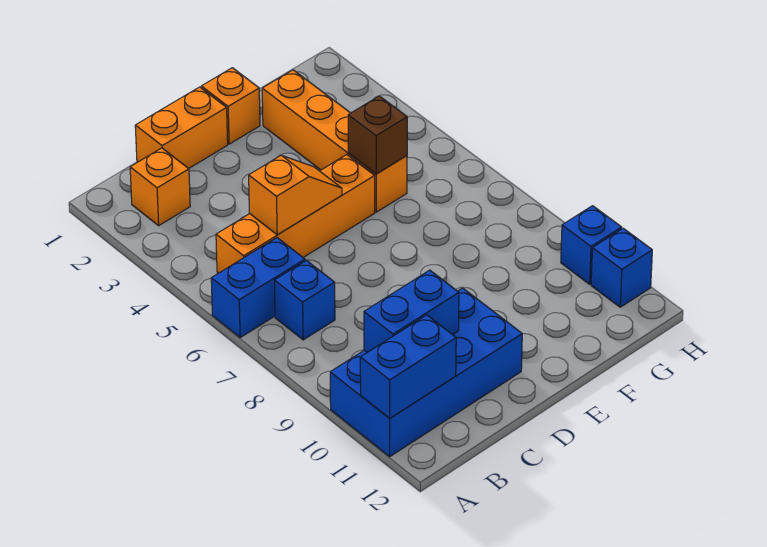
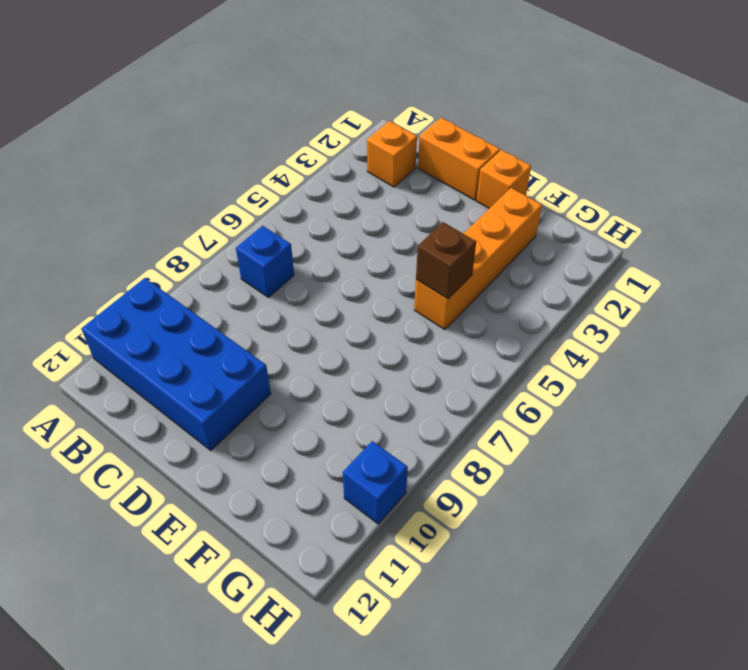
none -> blue 1x2 brick [211,238,305,337]
none -> orange 1x4 brick [216,155,375,273]
none -> blue 1x1 brick [591,228,652,307]

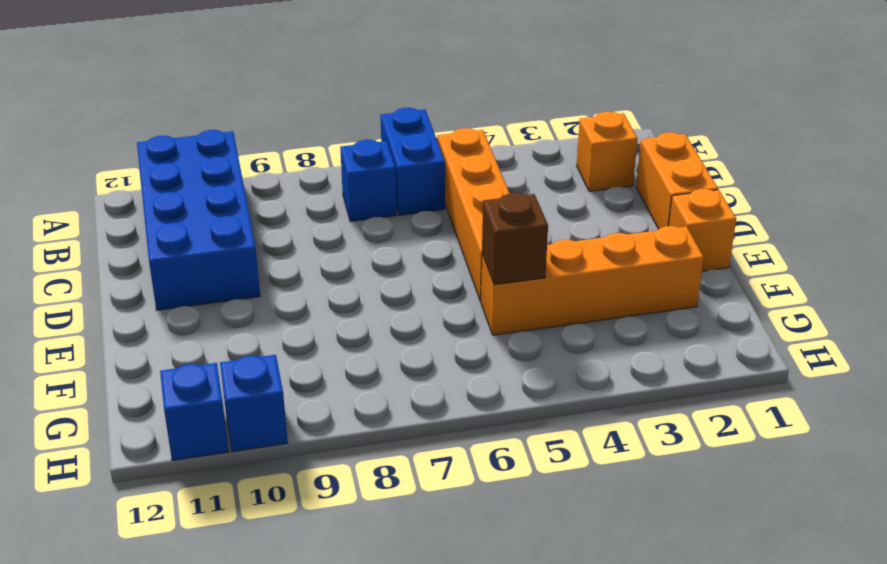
none -> blue 1x2 brick [360,315,456,418]
none -> blue 1x2 brick [364,270,459,352]
none -> orange 1x2 slope [249,155,342,235]

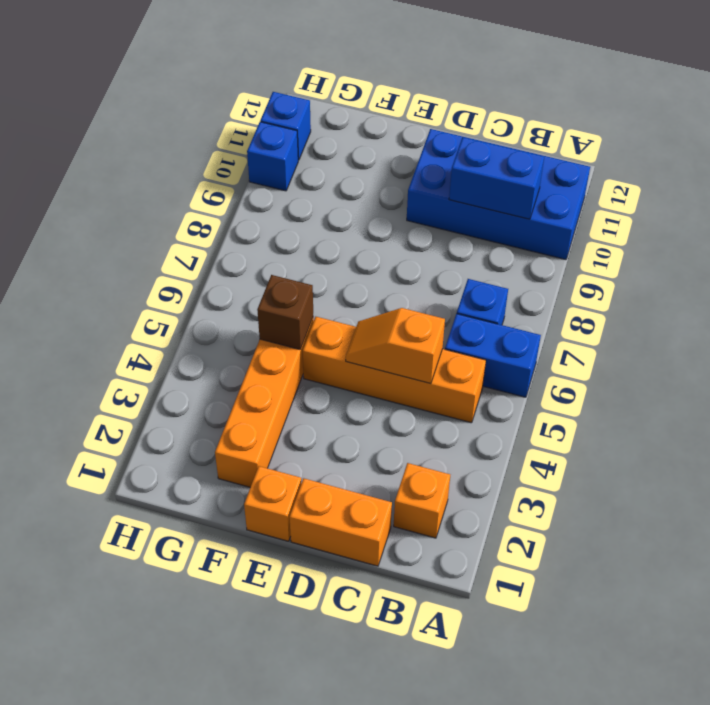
none -> blue 1x2 brick [360,315,456,418]

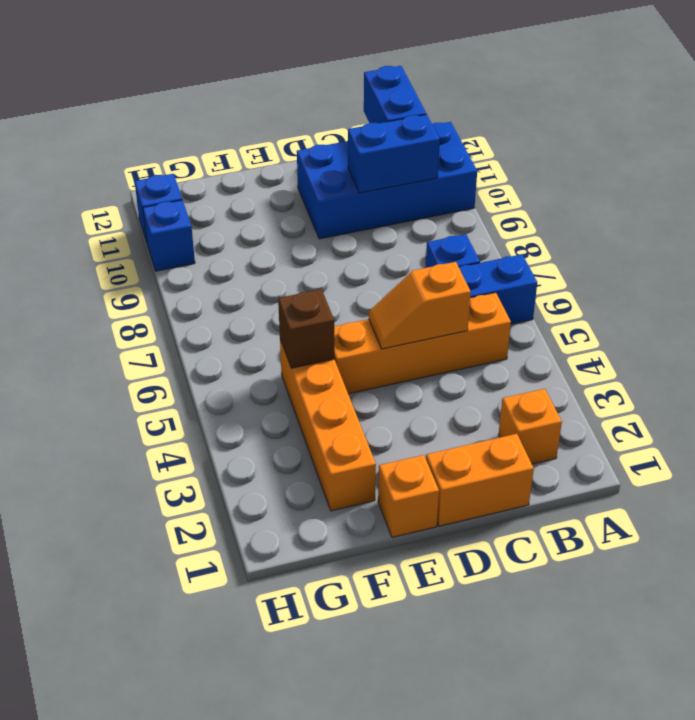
blue 1x2 brick [364,66,426,123] -> blue 1x2 brick turned to [360,315,456,418]

